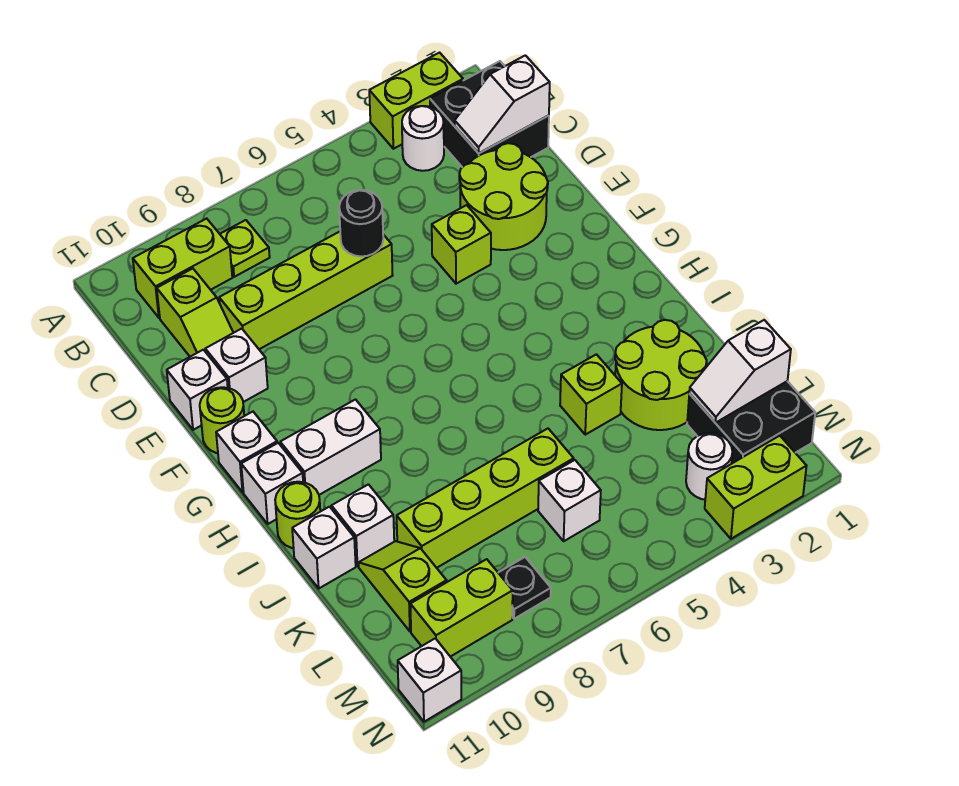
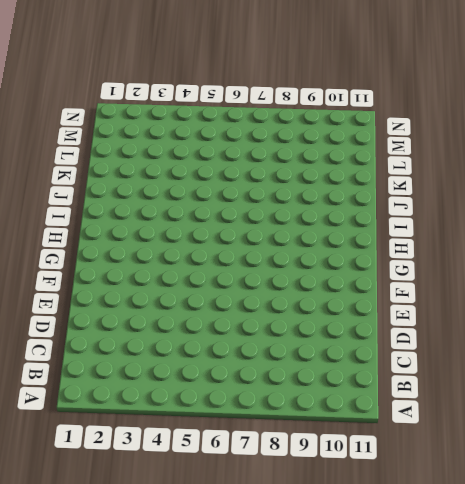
none -> lime 1x2 brick [369,53,463,149]
none -> black 2x2 brick [430,61,549,167]
none -> white 1x1 round brick [402,106,444,171]
none -> lime 1x1 plate [220,220,270,277]

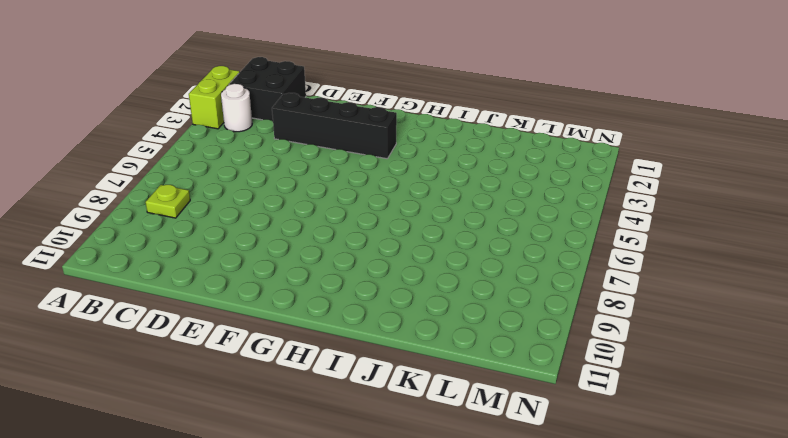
black 1x4 brick [272,93,397,159] -> lime 2x2 round brick [459,143,548,250]
none -> lime 1x2 brick [133,219,232,318]
none -> lime 1x2 slope [157,269,233,357]
none -> lime 1x4 brick [219,232,393,349]
none -> lime 1x1 brick [432,205,491,284]

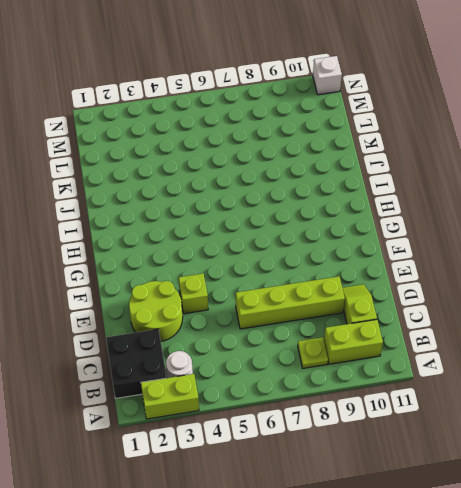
none -> white 1x1 brick [205,329,268,402]
none -> white 1x1 brick [167,350,228,430]
none -> lime 1x1 round brick [200,387,244,453]
none -> white 1x1 brick [216,412,277,492]

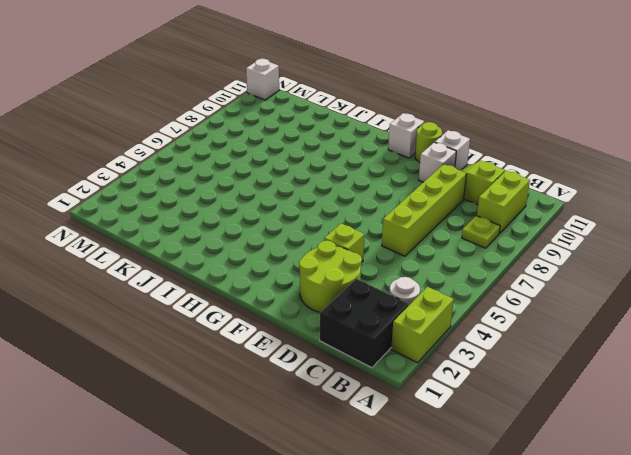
none -> white 1x2 brick [280,400,381,495]
none -> white 1x1 brick [241,443,303,524]
none -> lime 1x1 round brick [275,482,320,548]
none -> lime 2x2 round brick [615,320,707,430]

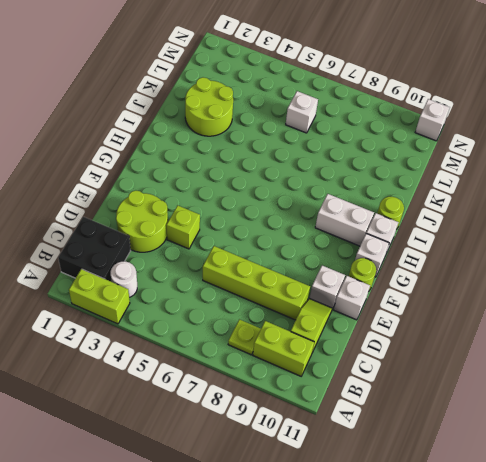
none -> lime 1x1 brick [560,354,622,435]
none -> white 1x1 brick [332,484,394,566]
none -> white 1x1 brick [292,507,356,588]
none -> lime 1x4 brick [397,429,574,568]

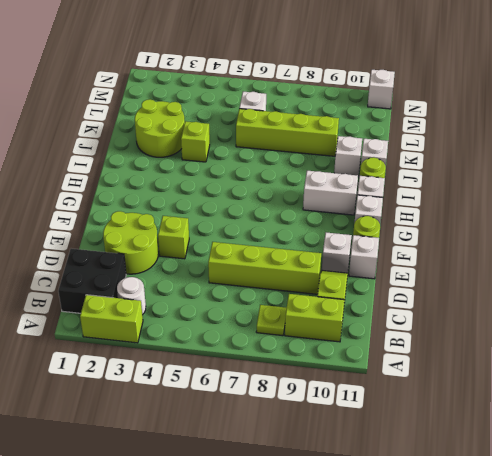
none -> lime 1x2 slope [359,541,447,631]
none -> black 2x2 brick [687,381,815,464]
none -> white 1x1 round brick [686,433,732,500]
none -> black 1x1 plate [498,557,551,619]

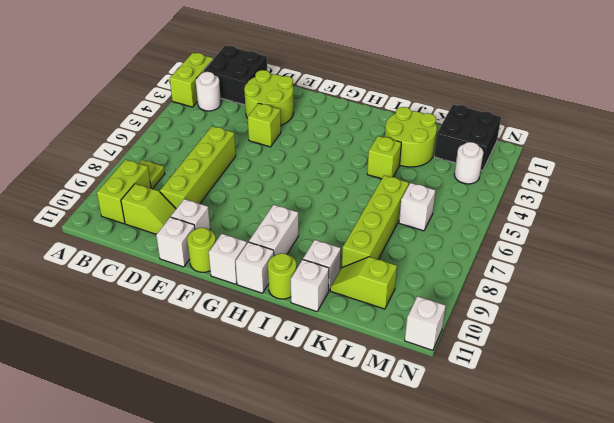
none -> black 1x1 plate [498,557,551,619]
none -> lime 1x2 brick [410,559,513,657]
none -> lime 1x2 brick [705,436,807,539]
none -> white 1x2 slope [455,55,550,153]

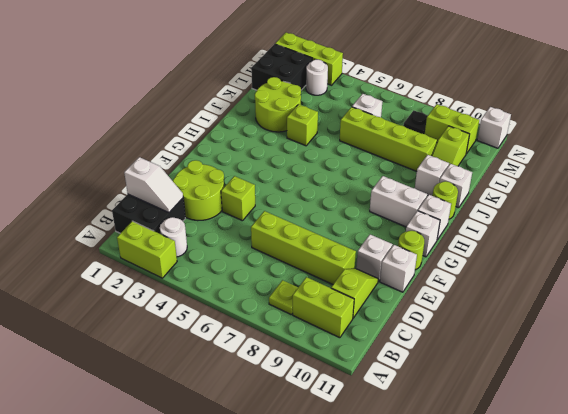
lime 1x3 brick [275,33,343,85] -> lime 1x2 brick [705,436,807,539]
none -> black 1x1 round brick [339,190,383,257]
none -> white 1x2 slope [689,320,791,423]

